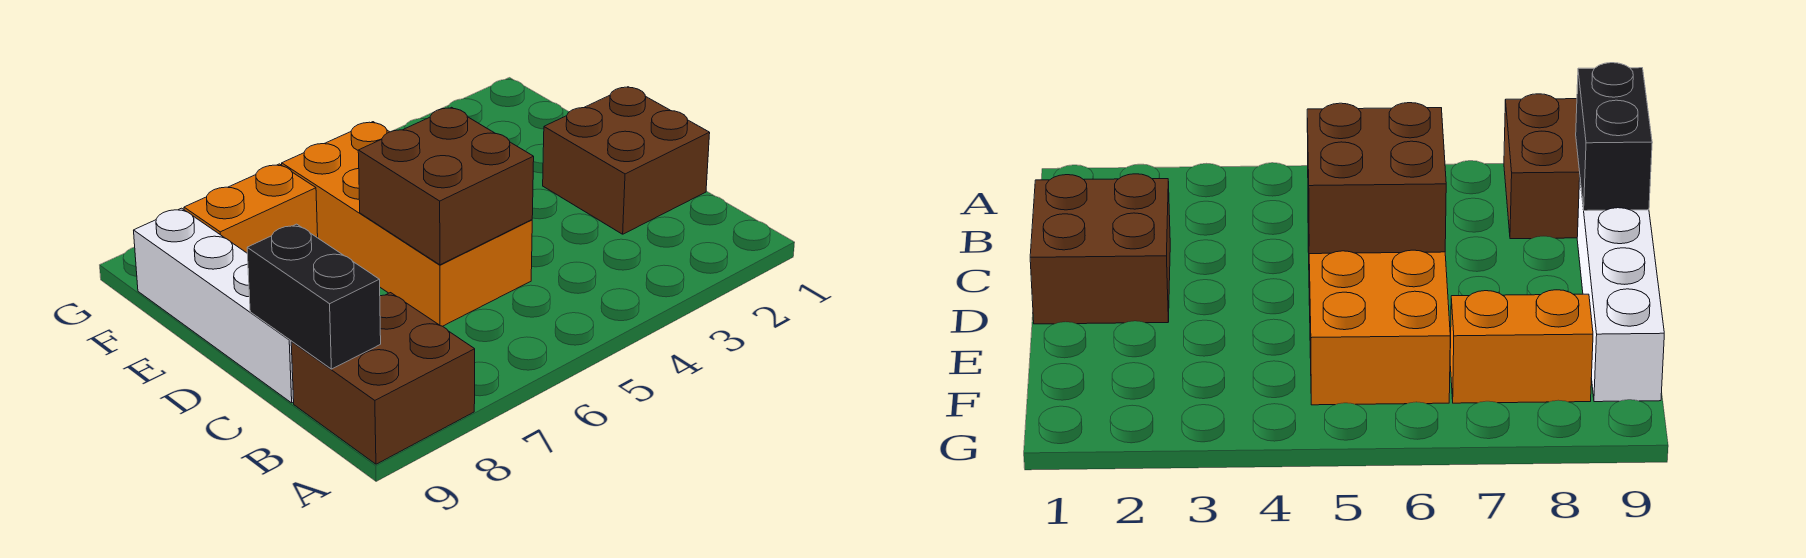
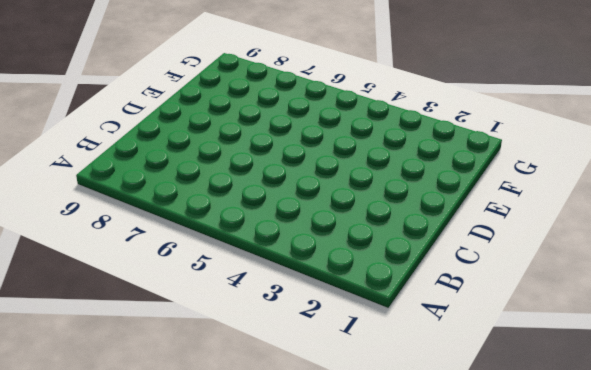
none -> brown 2x2 brick [291,293,475,464]
none -> brown 2x2 brick [543,87,710,234]

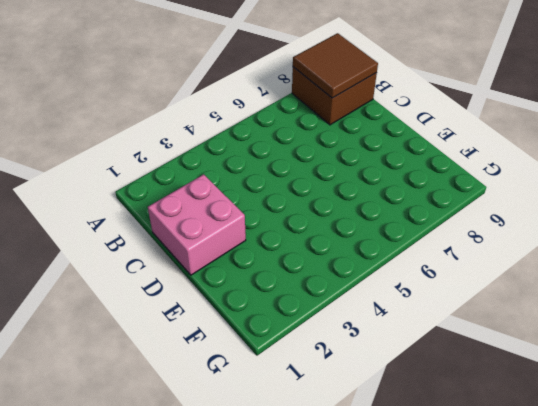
brown 2x2 tile [293,33,378,98] -> black 1x2 brick [247,224,381,369]
pink 2x2 brick [148,174,246,275] -> brown 2x2 brick [543,87,710,234]
none -> orange 2x4 brick [282,122,532,326]
none -> white 1x4 brick [134,208,294,403]

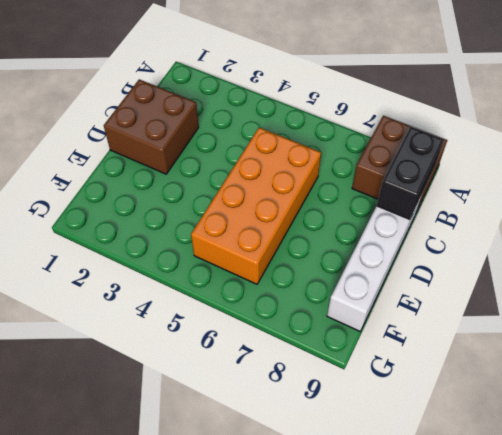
none -> orange 1x2 brick [184,164,318,253]
none -> brown 2x2 brick [358,107,534,265]

